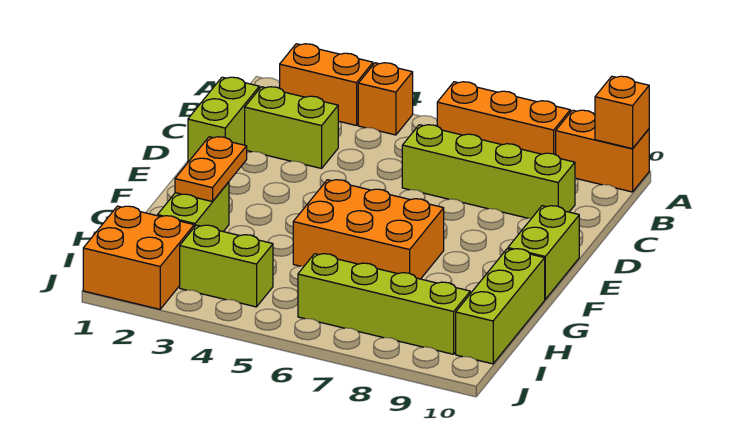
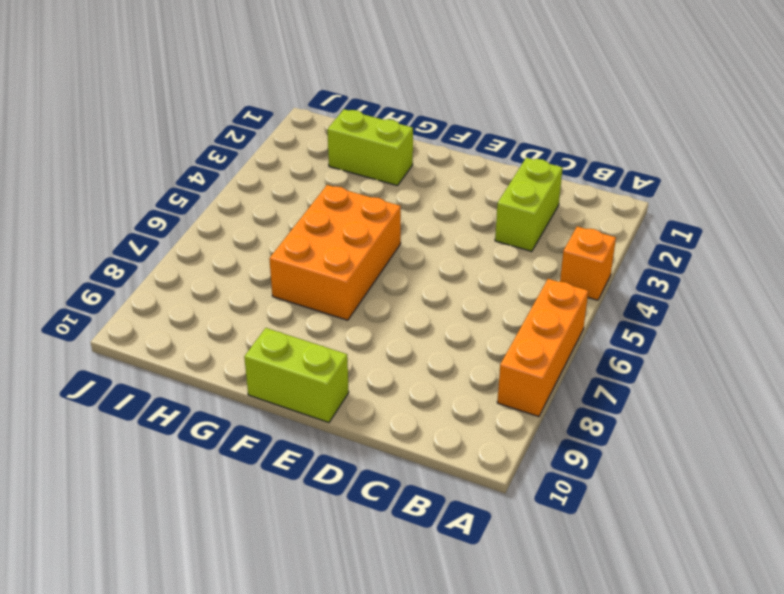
none -> orange 1x2 brick [280,44,373,126]
none -> orange 1x2 brick [556,110,649,192]
none -> lime 1x2 brick [188,77,259,162]

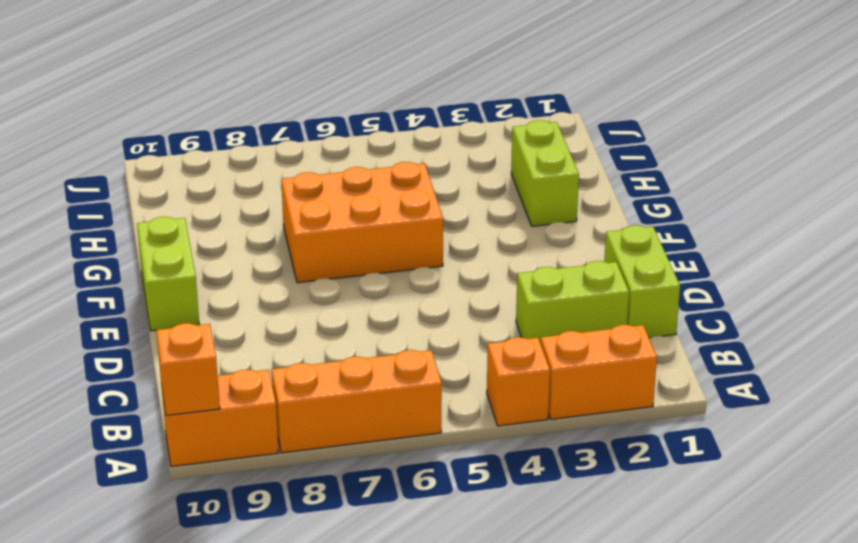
none -> lime 1x4 brick [402,125,575,218]
none -> lime 1x3 brick [456,249,545,364]
none -> orange 2x2 brick [83,206,194,309]

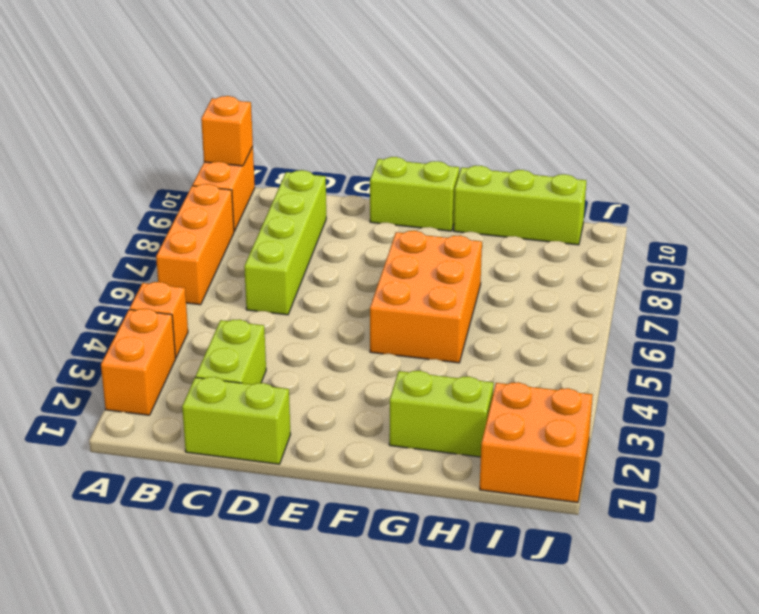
none -> lime 1x2 brick [180,225,273,307]
none -> lime 1x4 brick [298,254,470,354]
none -> orange 1x2 plate [175,137,247,202]

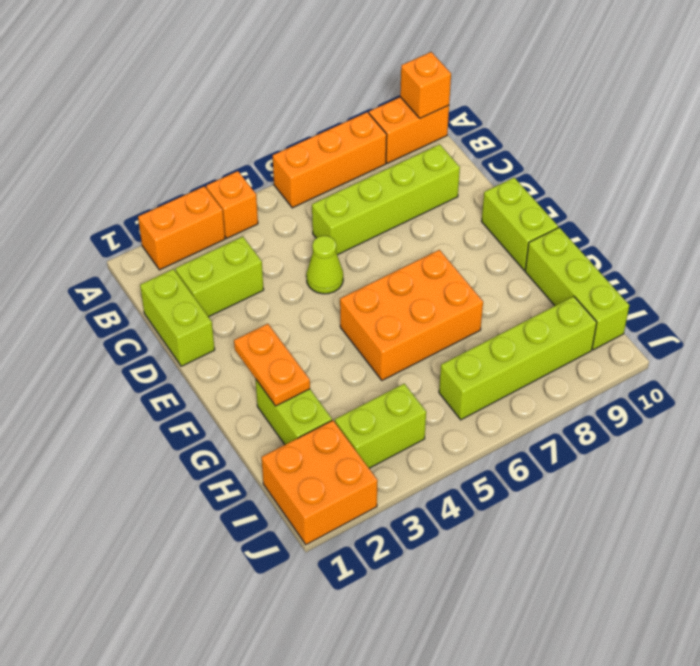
lime 1x1 cone [306,236,343,294] -> none

